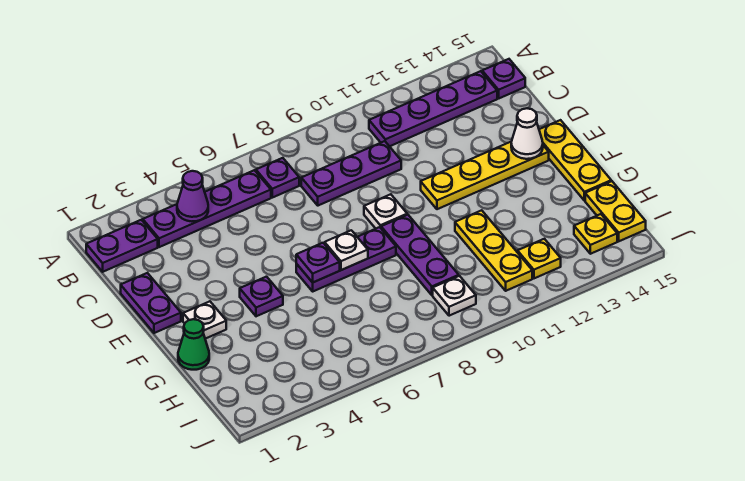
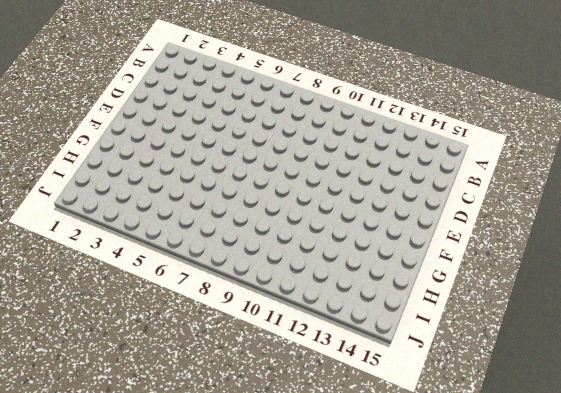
none -> purple 1x2 plate [86,220,158,272]
none -> purple 1x4 plate [143,170,271,247]
none -> purple 1x1 plate [256,158,299,198]

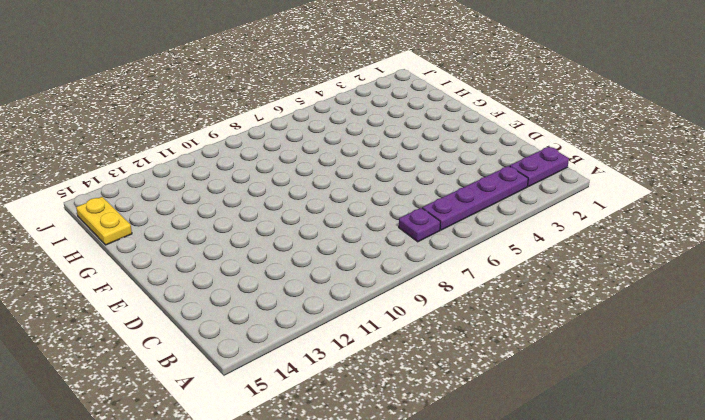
none -> purple 1x4 plate [369,71,497,146]
none -> purple 1x1 plate [482,59,525,98]
none -> purple 1x3 plate [301,141,401,206]

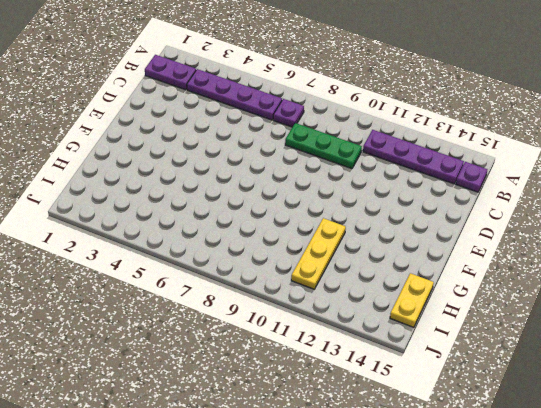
green 1x3 plate [285,123,362,169] -> purple 1x3 plate [301,141,401,206]
none -> purple 1x2 plate [121,273,181,333]
none -> white 1x1 plate [364,194,407,229]
none -> yellow 1x4 plate [421,142,549,209]

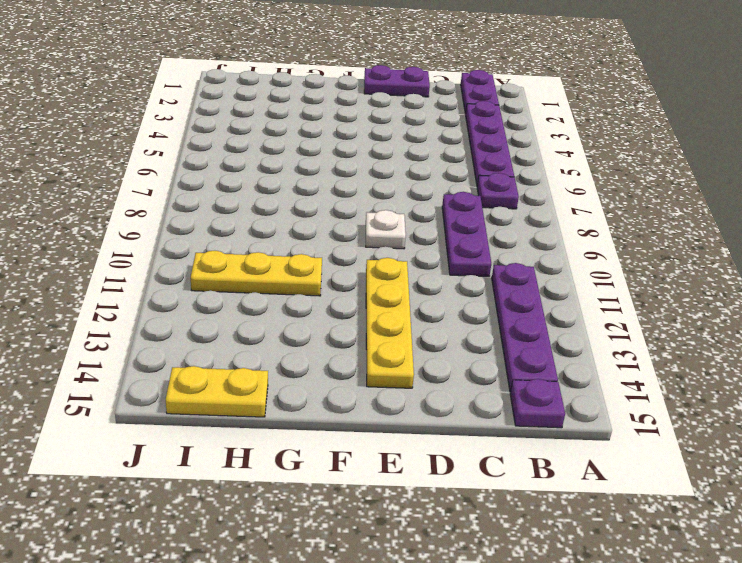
none -> yellow 1x3 plate [539,120,611,201]
none -> white 1x1 plate [183,301,226,339]
none -> purple 1x1 plate [240,277,283,316]

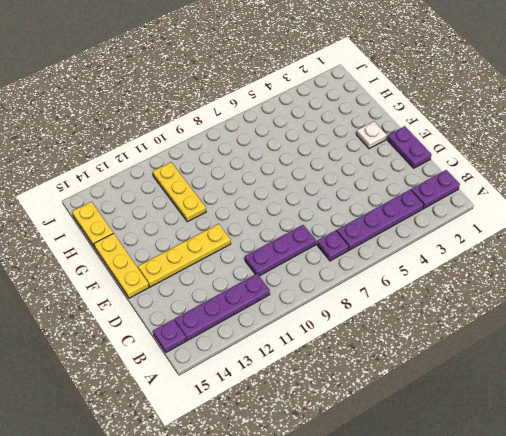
none -> white 1x1 plate [364,194,407,229]
none -> purple 1x1 plate [240,277,283,316]
none -> purple 1x3 plate [296,227,396,291]

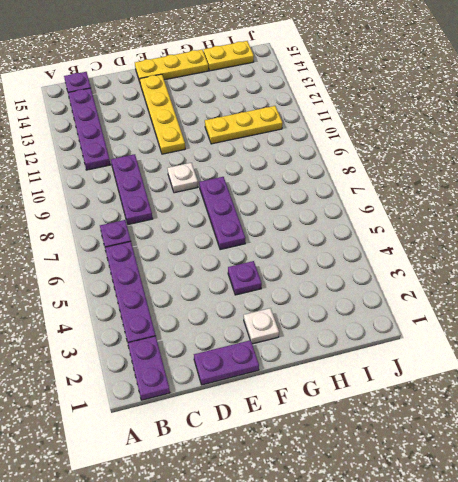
none -> purple 1x3 plate [381,215,459,295]
none -> green 1x1 cone [178,319,209,370]
none -> white 1x1 plate [433,276,476,316]

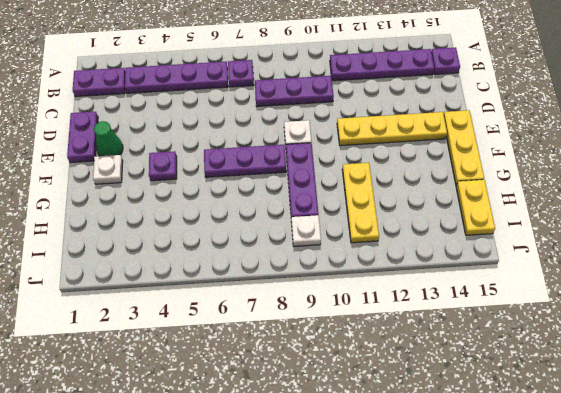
green 1x1 cone [94,121,123,156] -> green 1x1 cone moved to [178,319,209,370]
none -> yellow 1x1 plate [517,239,561,278]
none -> yellow 1x1 plate [574,214,617,254]
none -> purple 1x1 cone [177,171,208,221]

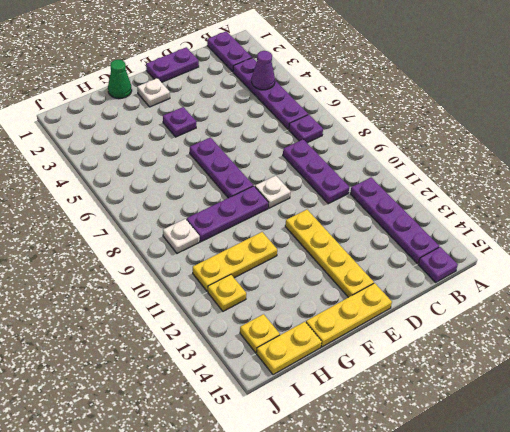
none -> white 1x1 cone [511,108,543,159]
none -> purple 1x1 plate [296,243,340,282]
none -> white 1x1 plate [325,230,368,270]

